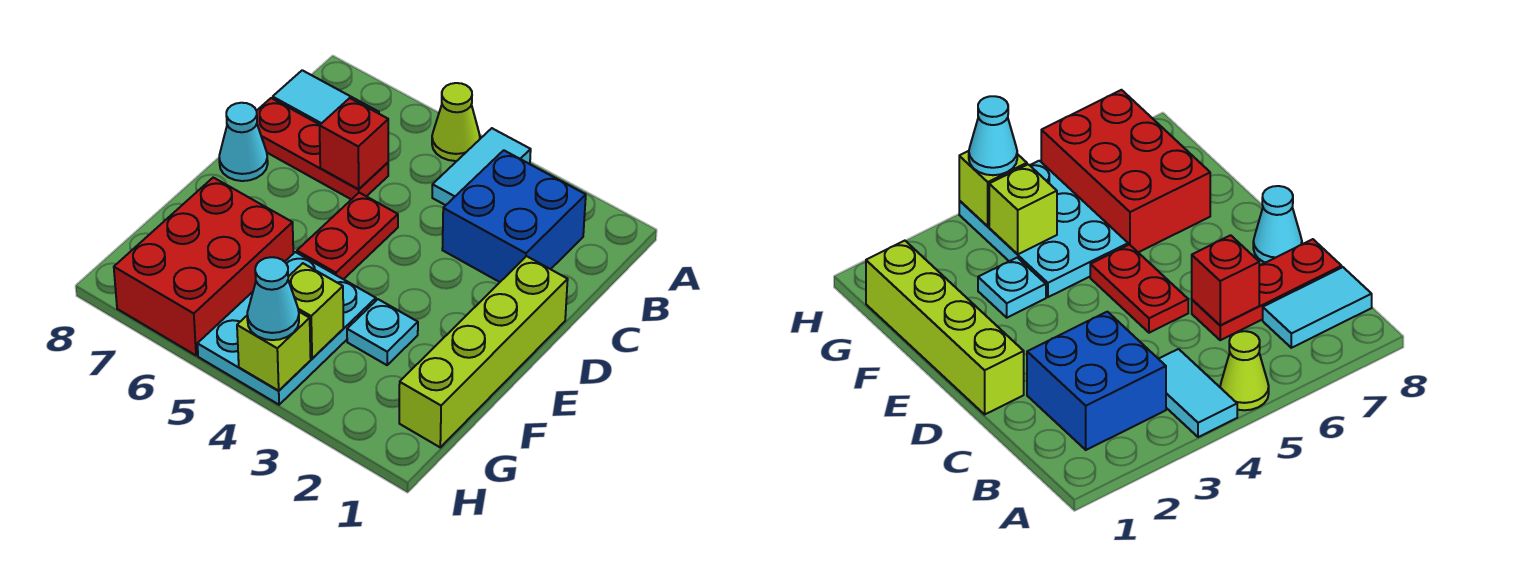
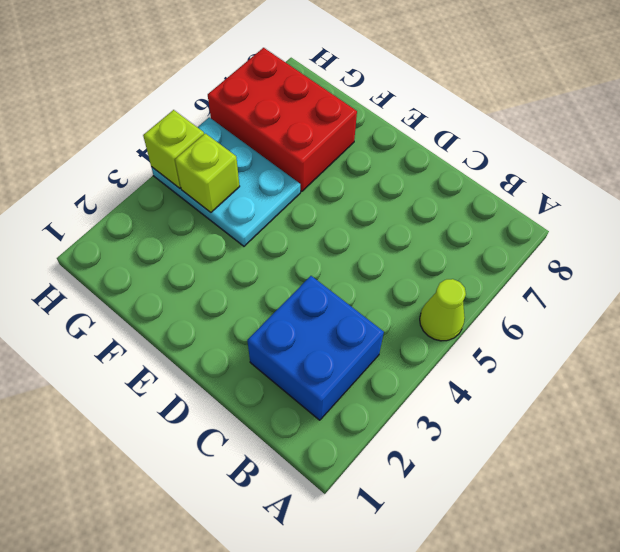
none -> cyan 1x2 tile [432,128,531,205]
none -> cyan 1x2 tile [273,70,379,124]
none -> red 1x3 plate [257,98,388,200]

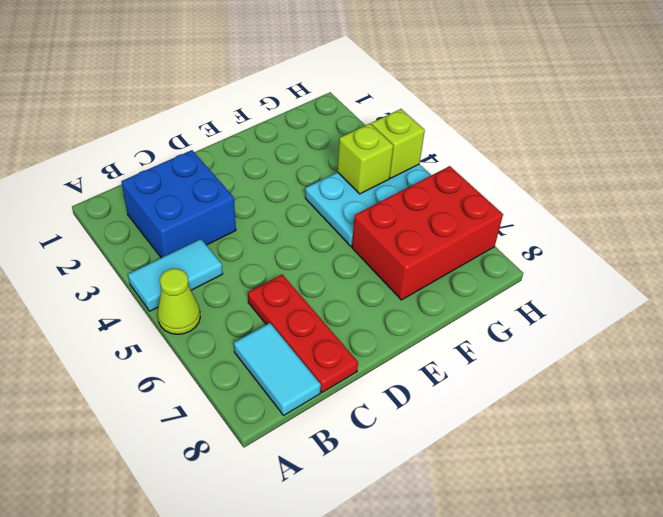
none -> lime 1x4 brick [399,256,568,447]
none -> red 1x2 plate [297,193,398,279]
none -> cyan 1x1 cone [219,103,268,181]

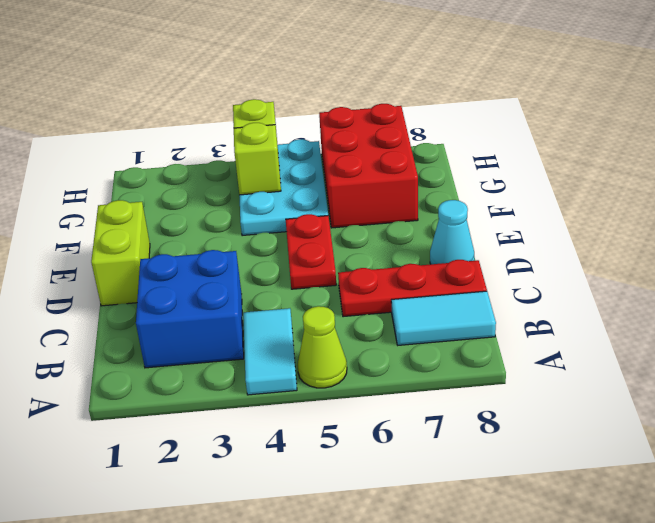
lime 1x2 brick [91,200,150,306] -> lime 1x4 brick [399,256,568,447]
none -> cyan 1x1 plate [347,299,418,365]
none -> red 1x1 brick [320,98,388,189]
none -> cyan 1x1 cone [247,257,299,340]

